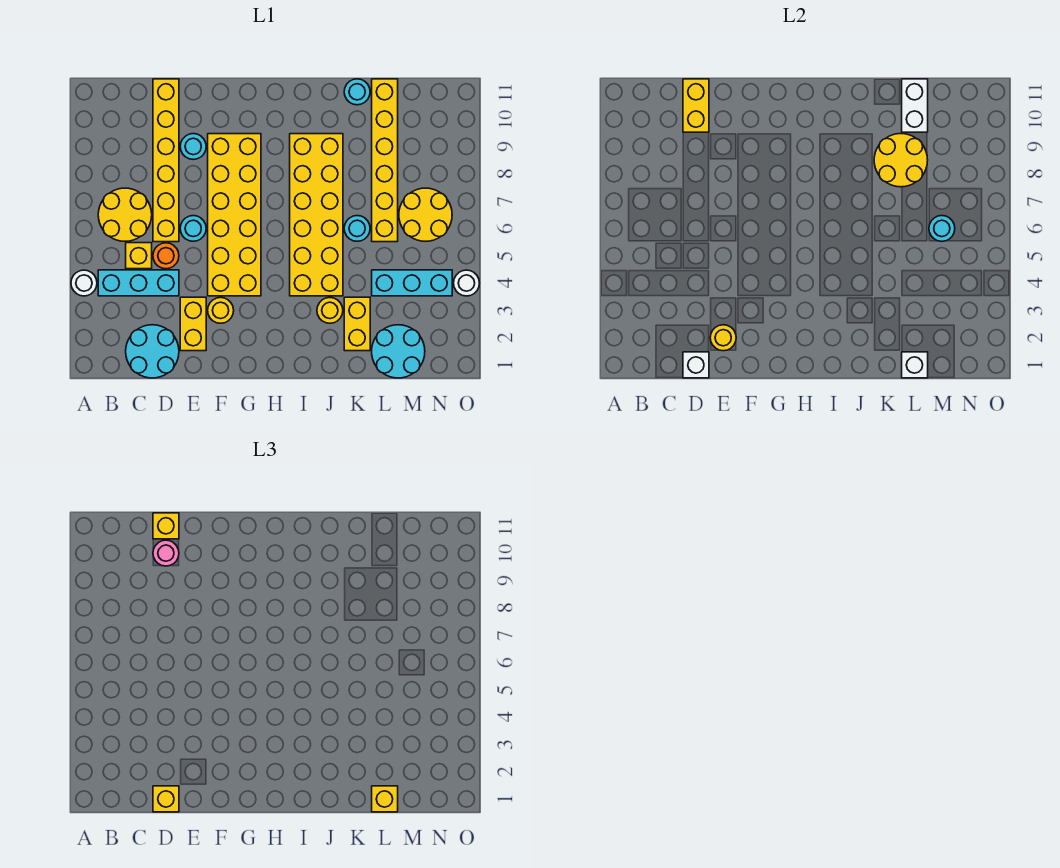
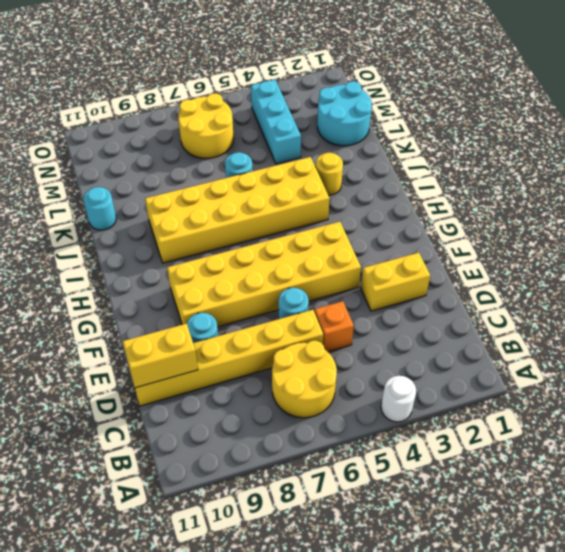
orange 1x1 brick [315,301,354,352] -> orange 1x1 round brick [153,243,179,269]
none -> cyan 1x3 brick [98,270,179,296]
none -> cyan 2x2 round brick [126,325,179,378]
none -> yellow 1x1 brick [126,243,152,269]
none -> yellow 1x1 round brick [208,297,234,323]

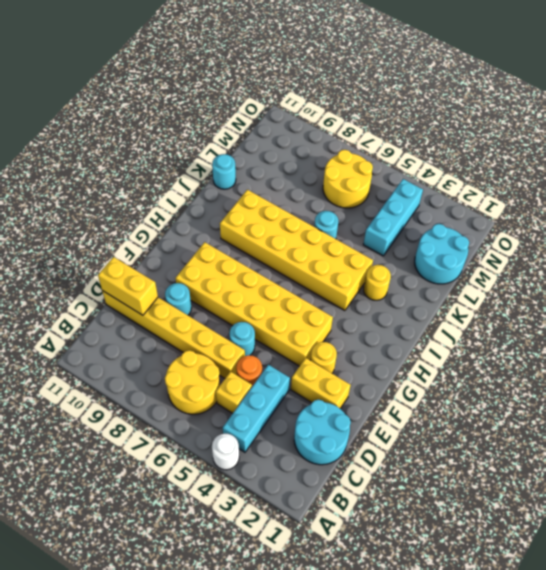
none -> yellow 1x2 brick [344,297,370,351]
none -> yellow 1x6 brick [372,79,398,242]
none -> white 1x1 round brick [454,270,479,296]
none -> white 1x1 brick [683,352,709,378]

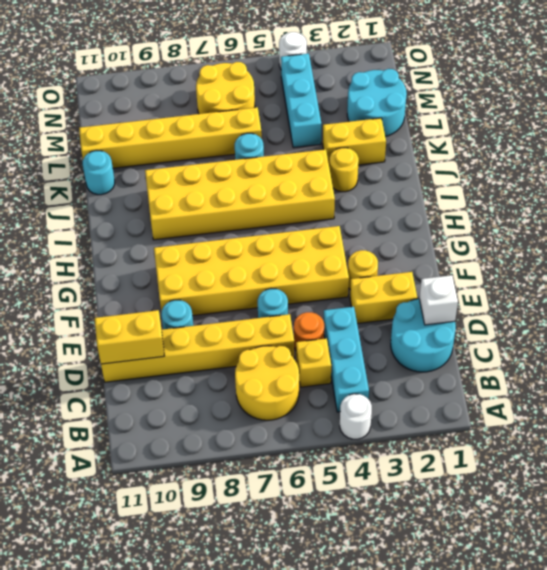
none -> yellow 1x1 round brick [710,325,736,351]
none -> yellow 2x2 round brick [874,134,928,187]
none -> white 1x1 brick [902,352,928,378]
none -> white 1x2 brick [902,79,928,132]

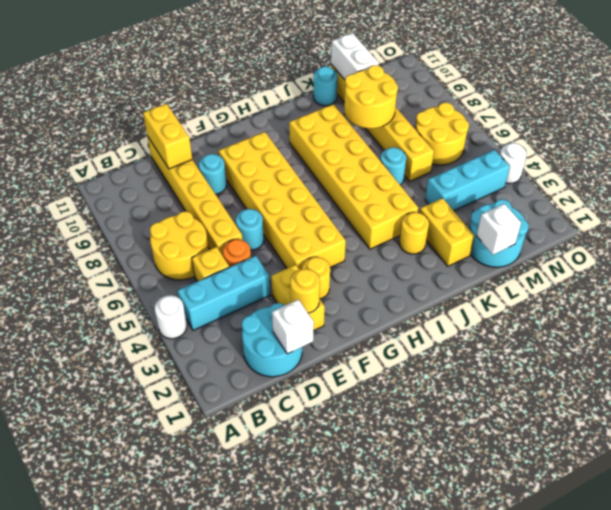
none -> cyan 1x1 round brick [929,216,955,241]
none -> yellow 1x1 brick [153,786,179,812]
none -> pink 1x1 round brick [153,540,179,566]
none -> yellow 1x1 brick [153,513,179,539]

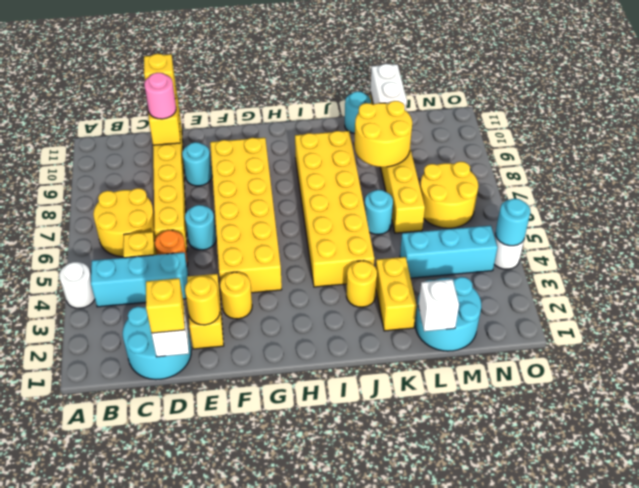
cyan 1x1 round brick [495,199,530,246] -> cyan 1x1 round brick moved to [929,216,955,241]
none -> yellow 1x1 brick [372,786,398,812]

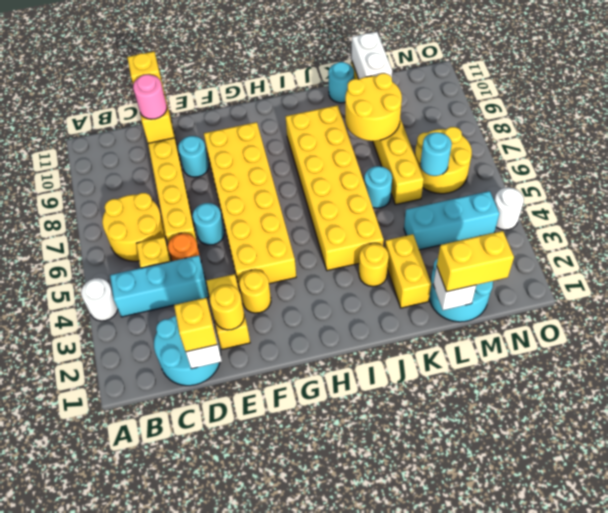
yellow 1x2 brick [437,231,514,292] -> yellow 1x1 brick [372,786,398,812]

